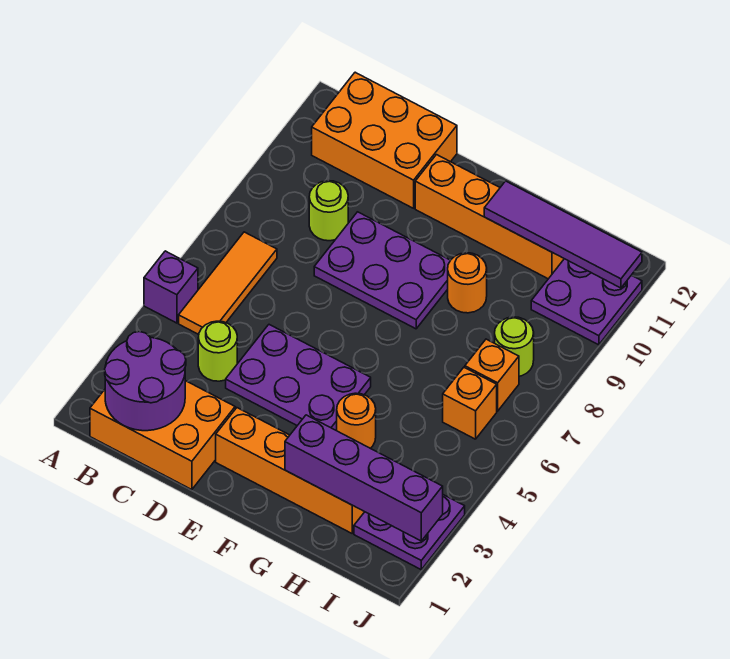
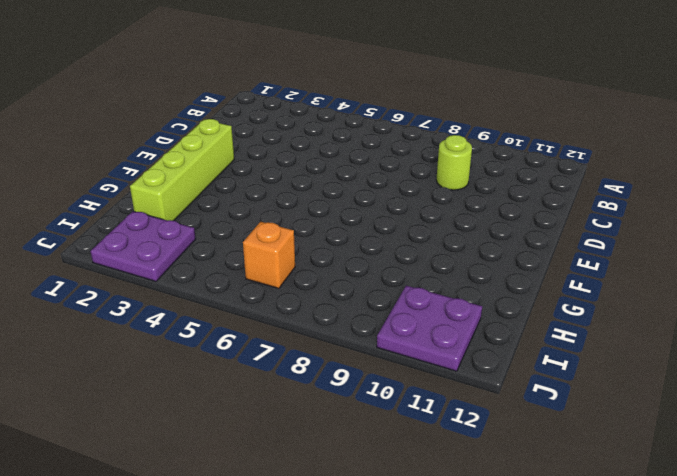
lime 1x4 brick [130,119,234,221] -> orange 1x4 brick [216,408,364,533]
none -> purple 1x1 brick [144,251,198,323]
none -> orange 2x3 brick [90,381,235,490]
none -> orange 1x3 tile [179,232,277,335]

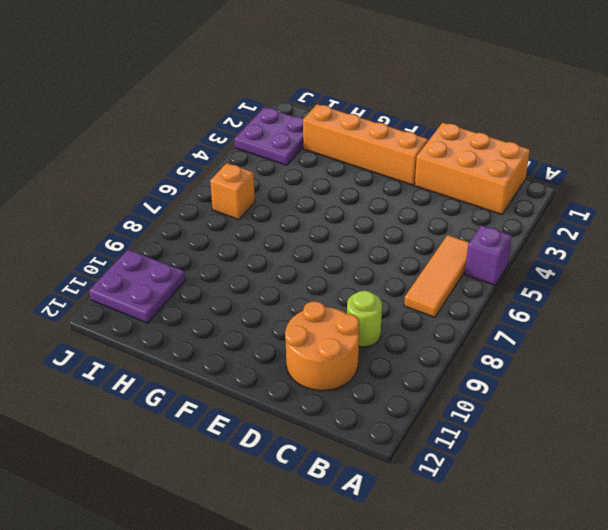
orange 2x2 round brick [285,301,359,391] -> orange 2x3 brick [312,72,457,208]
none -> lime 1x1 round brick [198,321,237,381]
none -> purple 2x3 plate [226,325,371,430]
none -> purple 2x3 plate [314,212,450,329]

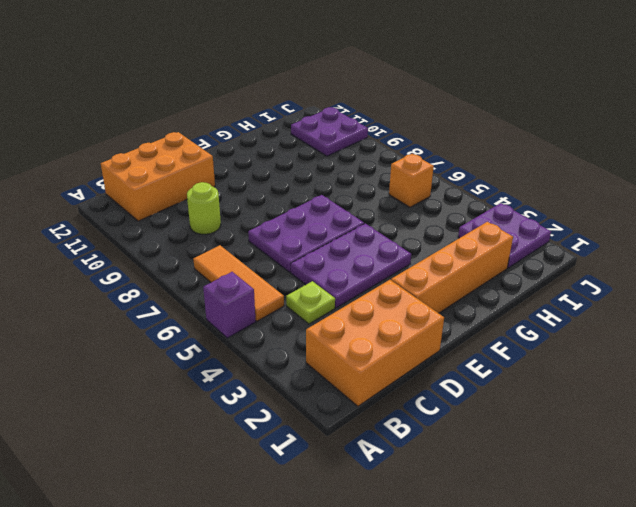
lime 1x1 plate [286,281,335,324] -> lime 1x1 round brick [198,321,237,381]
purple 2x3 plate [248,195,364,272] -> purple 2x3 plate moved to [314,212,450,329]
none -> orange 1x4 brick [415,155,564,279]
none -> orange 1x1 round brick [336,393,376,448]
none -> orange 1x1 round brick [448,253,487,313]

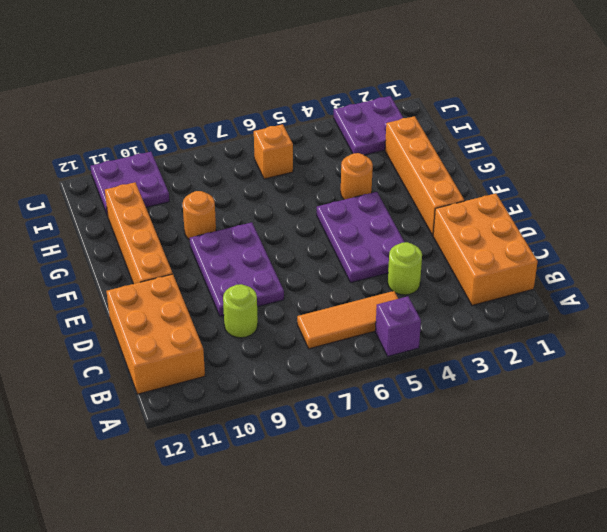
none -> orange 1x1 brick [465,339,519,411]
none -> lime 1x1 round brick [495,317,534,376]
none -> purple 2x2 round brick [105,332,186,431]

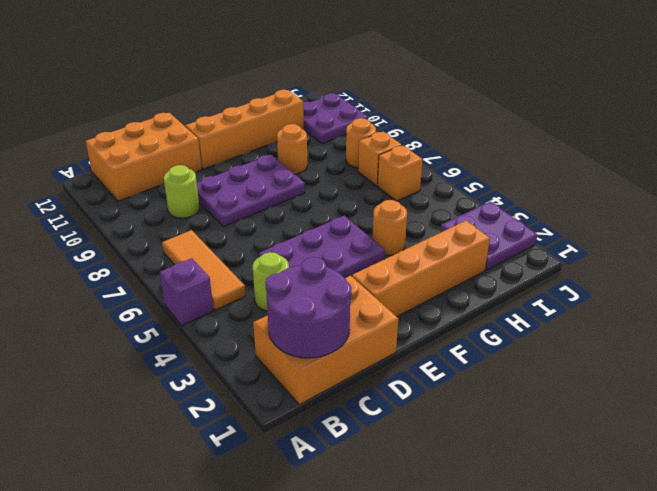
orange 1x1 round brick [346,118,376,168] -> lime 1x1 round brick [495,317,534,376]
none -> purple 1x4 brick [285,415,443,541]
none -> purple 1x4 tile [484,181,642,288]

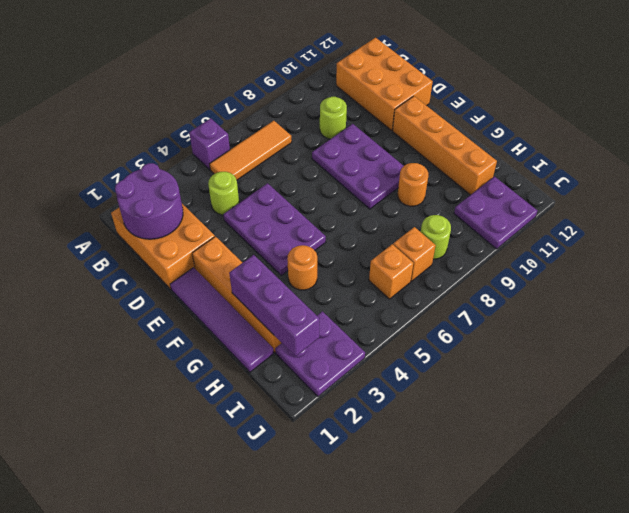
purple 1x4 tile [170,268,274,372] -> purple 1x4 tile moved to [484,181,642,288]
purple 1x3 brick [229,255,319,356] -> purple 1x4 brick [285,415,443,541]

